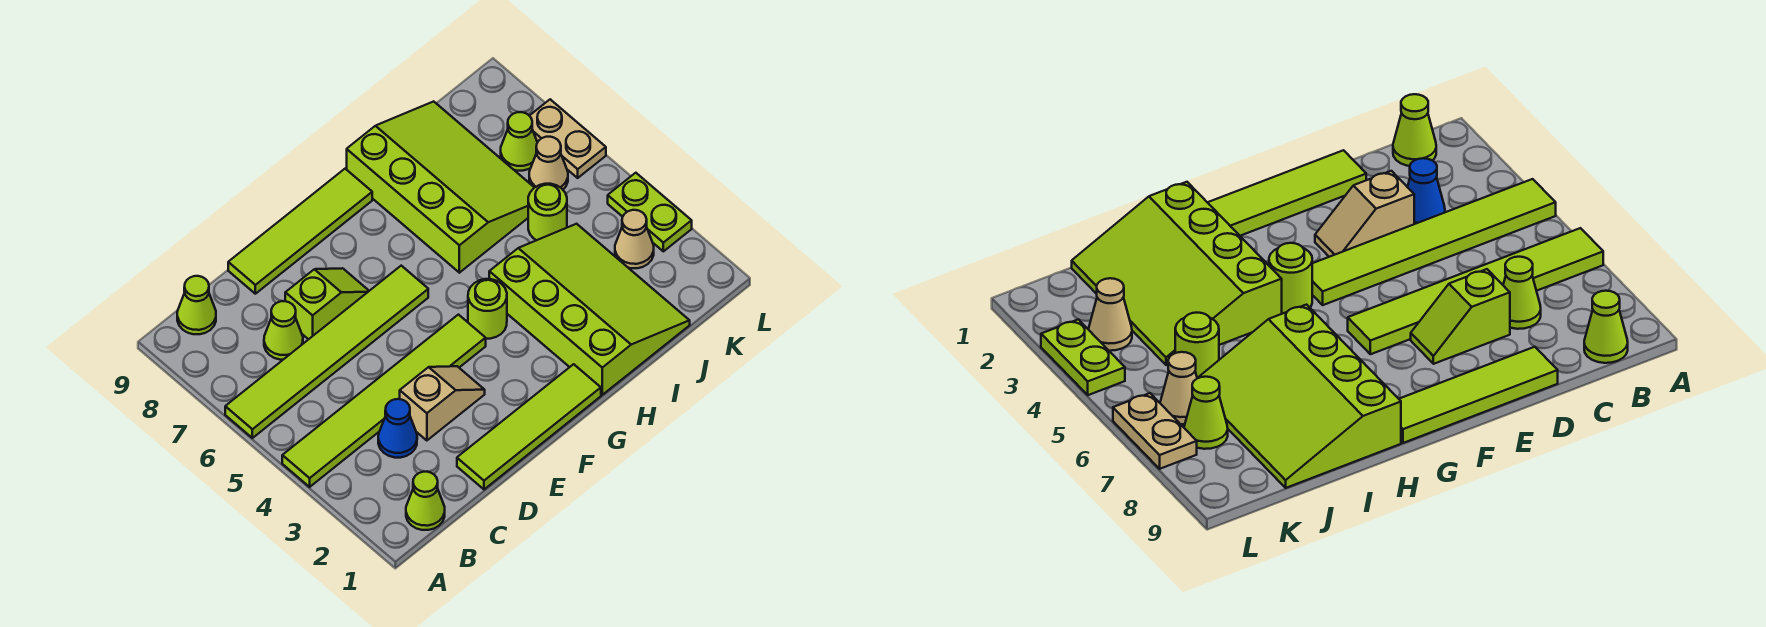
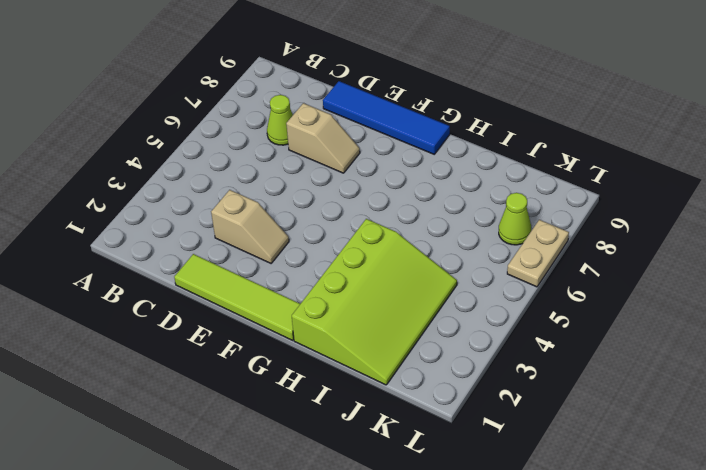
tan 1x2 slope [286,103,360,173] -> lime 1x2 slope [285,268,369,339]
blue 1x4 tile [323,81,450,154] -> lime 1x4 tile [228,169,372,294]
none -> lime 1x6 tile [282,315,486,487]
none -> lime 1x6 tile [225,266,428,438]
none -> lime 1x1 cone [406,472,445,530]

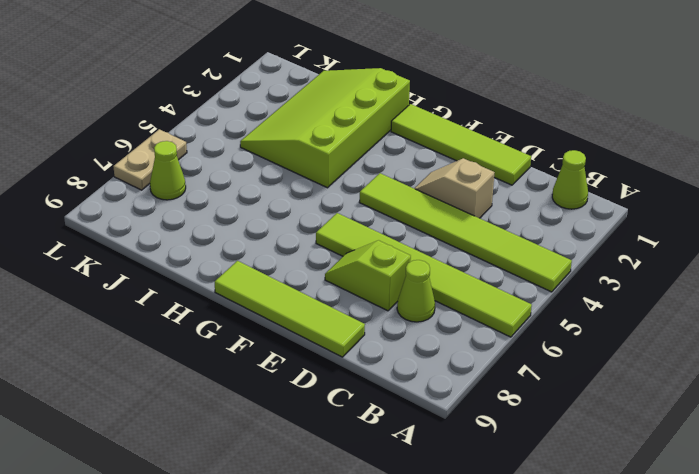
none -> lime 1x1 cone [177,276,216,334]
none -> blue 1x1 cone [378,399,417,458]
none -> lime 1x1 round brick [468,279,507,339]

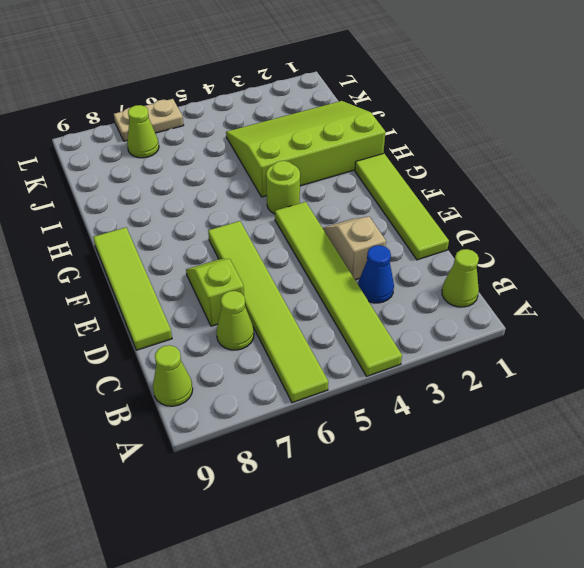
none -> lime 3x4 slope [347,101,534,273]
none -> lime 1x1 round brick [528,184,567,240]
none -> tan 1x1 cone [615,210,654,268]

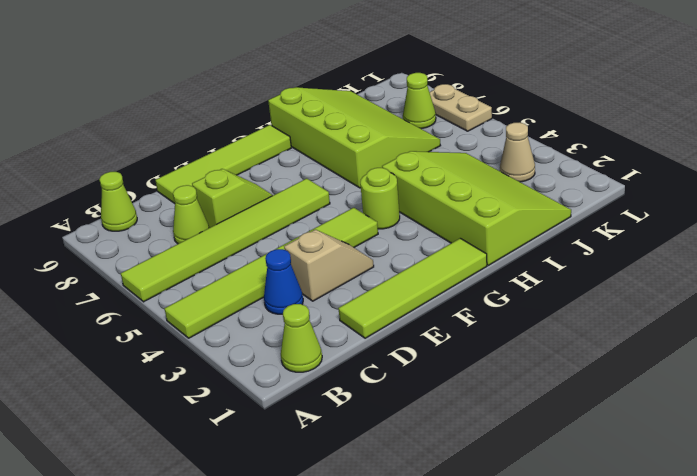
none -> lime 1x1 round brick [528,184,567,240]
none -> tan 1x1 cone [529,137,568,189]
none -> lime 1x2 plate [608,173,692,251]

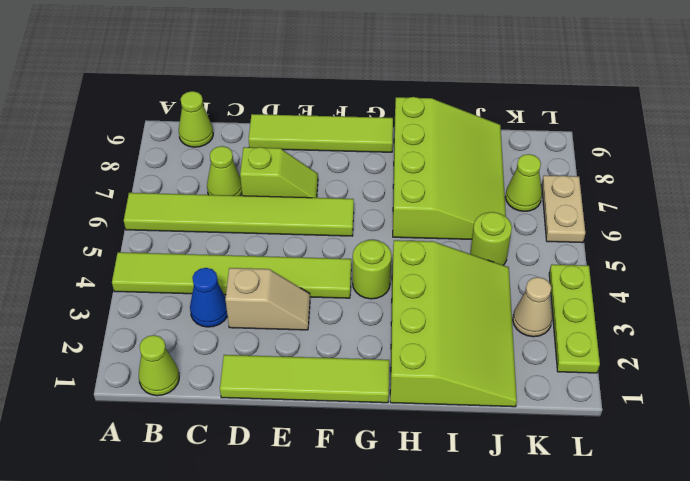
lime 1x3 plate [549,264,600,373] -> lime 1x2 plate [608,173,692,251]
none -> tan 1x1 cone [529,137,568,189]

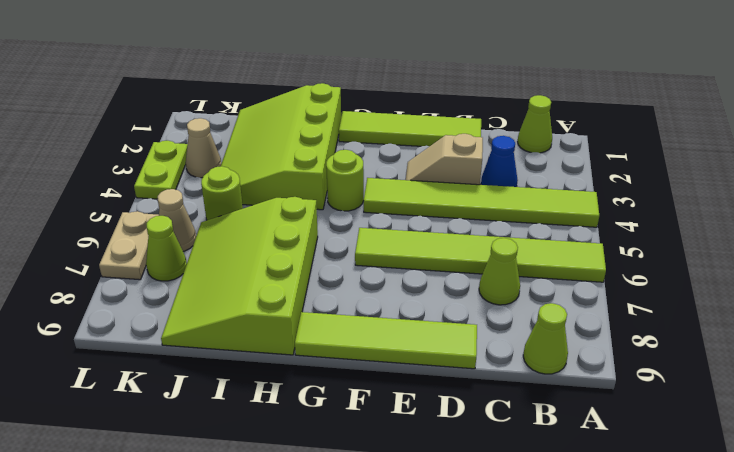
none -> lime 1x2 slope [285,268,369,339]

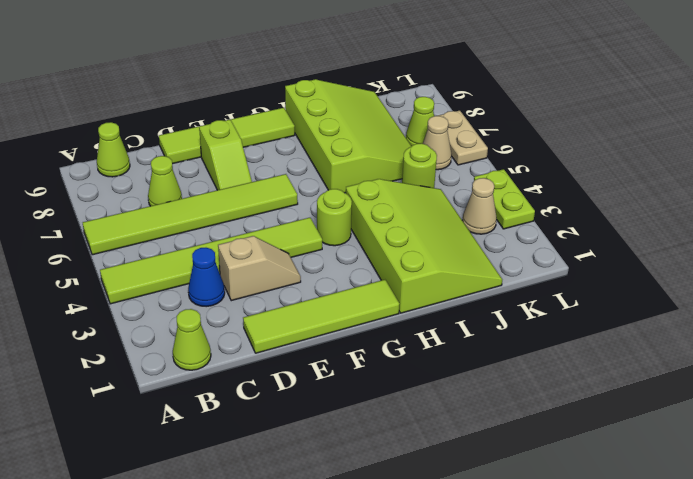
lime 1x2 slope [199,119,252,190] -> lime 1x2 slope turned to [285,268,369,339]

